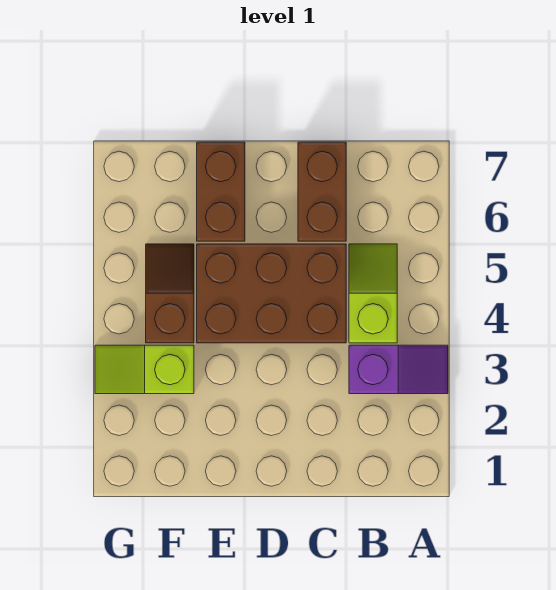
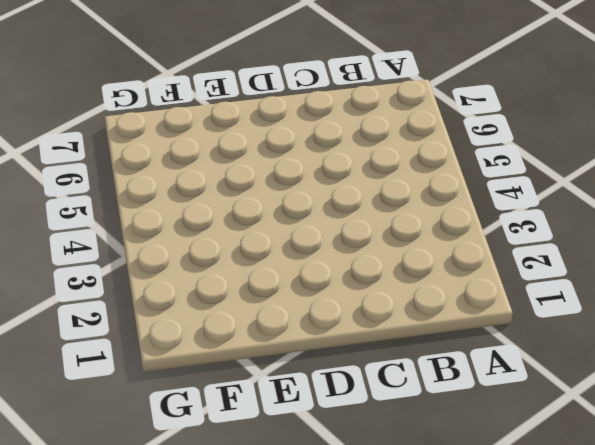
none -> purple 1x2 slope [349,345,448,394]
none -> lime 1x2 slope [349,244,397,343]

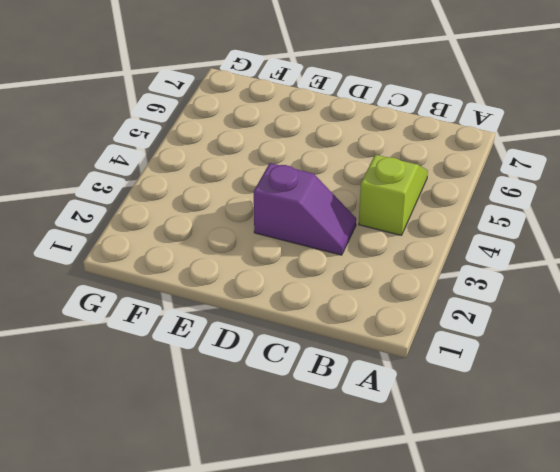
purple 1x2 slope [254,163,356,255] -> purple 1x2 slope moved to [349,345,448,394]
none -> brown 2x3 brick [197,244,346,343]
none -> brown 1x2 brick [298,142,346,241]

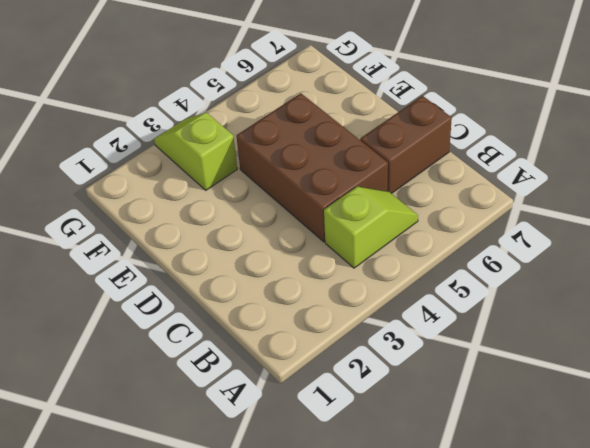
none -> purple 1x2 slope [349,345,448,394]
none -> brown 1x2 brick [197,142,245,241]

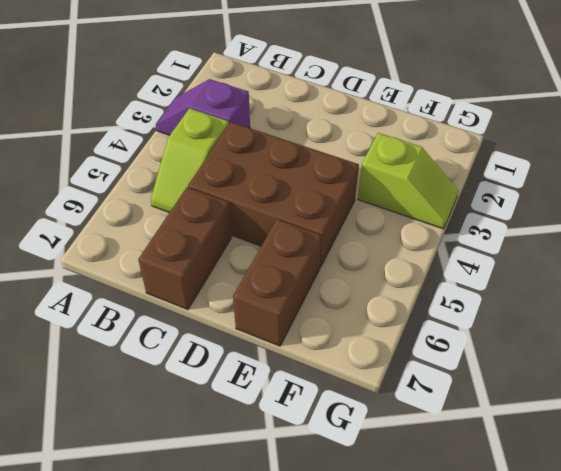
none -> brown 1x2 slope [146,244,194,343]

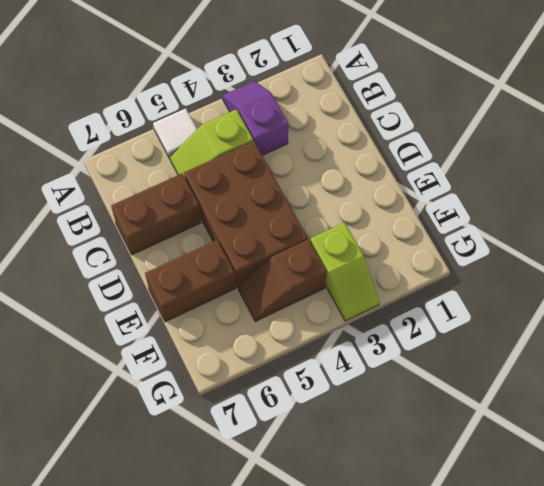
white 1x1 tile [153,108,197,159] -> none

